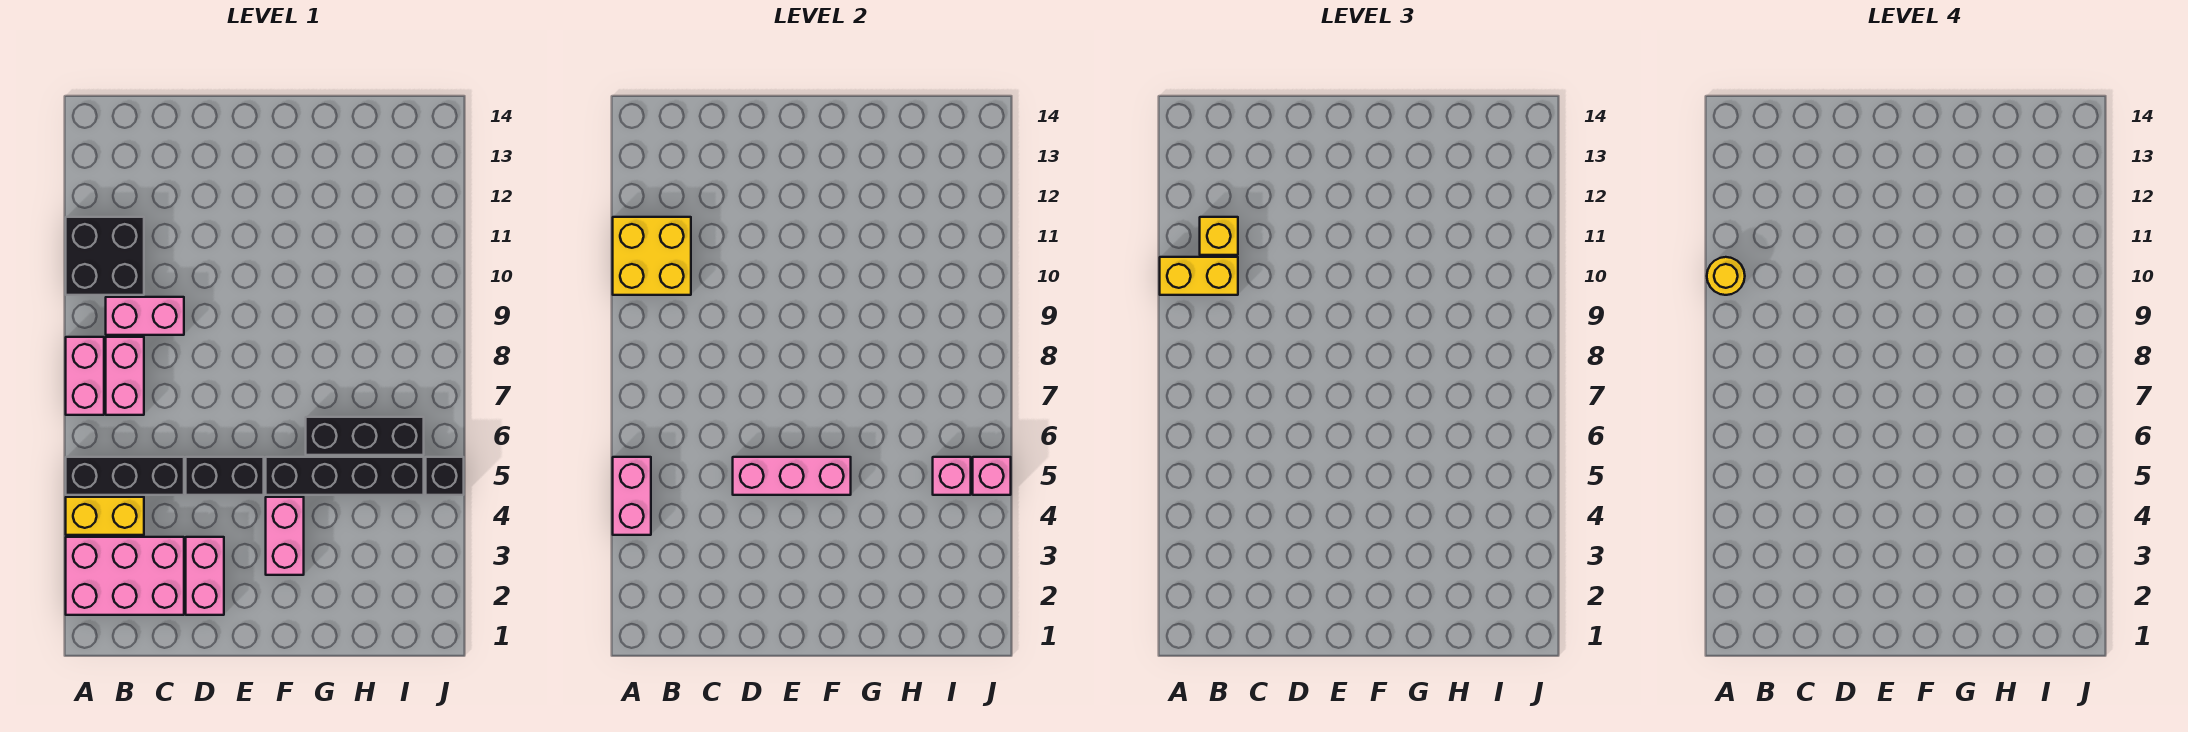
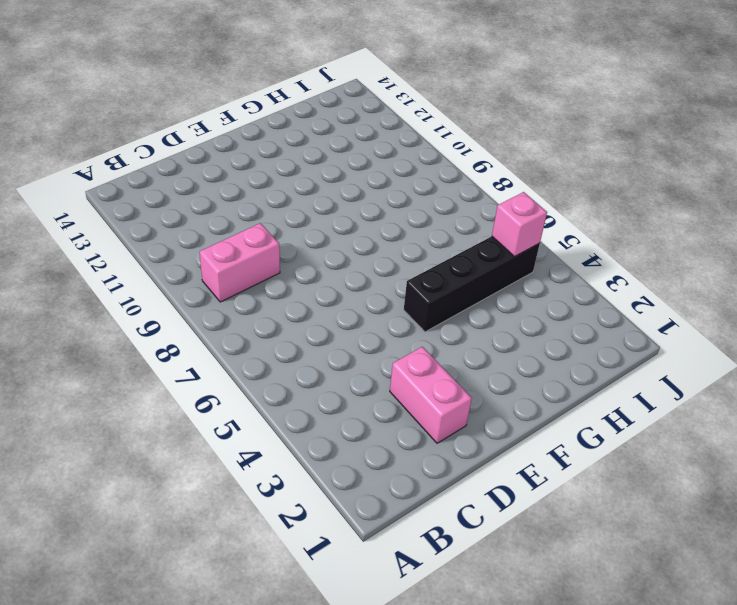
none -> pink 2x3 brick [66,537,184,615]
none -> yellow 1x2 brick [66,497,144,535]
none -> black 1x3 brick [66,457,184,495]

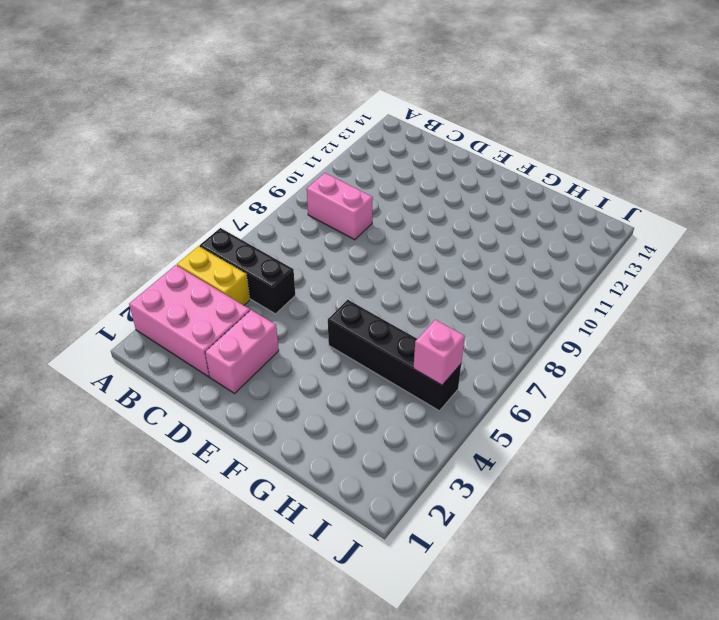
none -> pink 1x2 brick [66,337,104,415]
none -> black 2x2 brick [66,217,144,295]
none -> pink 1x2 brick [106,337,144,415]

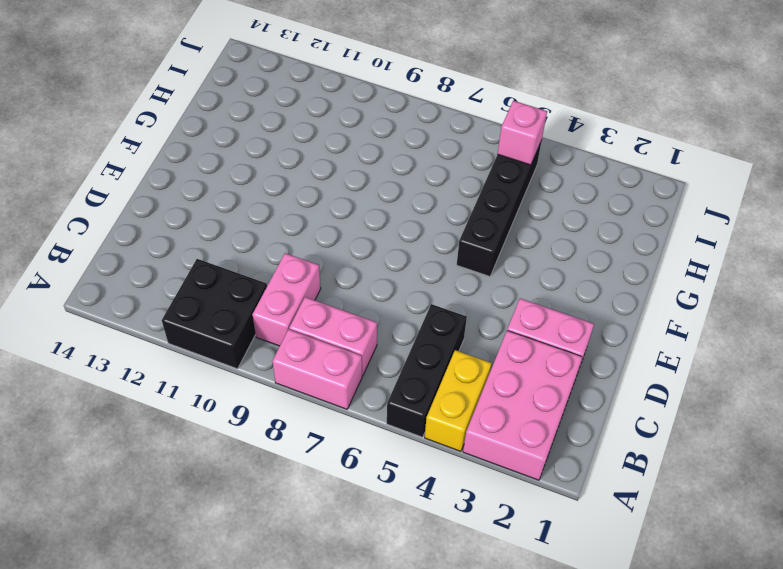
none -> black 1x2 brick [186,457,264,495]
none -> pink 1x2 brick [266,497,304,575]
none -> black 1x3 brick [306,417,424,455]

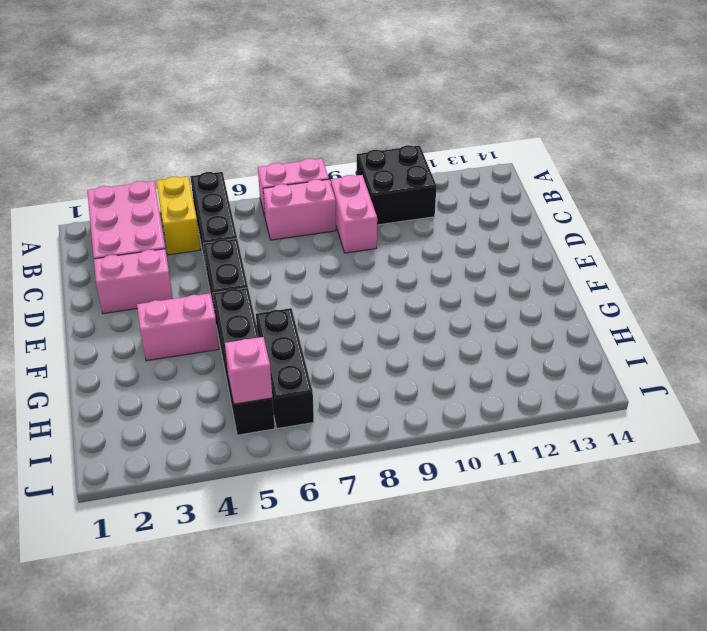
none -> black 1x1 brick [426,457,464,495]
none -> pink 1x2 brick [613,457,651,535]
none -> yellow 2x2 brick [613,217,691,295]

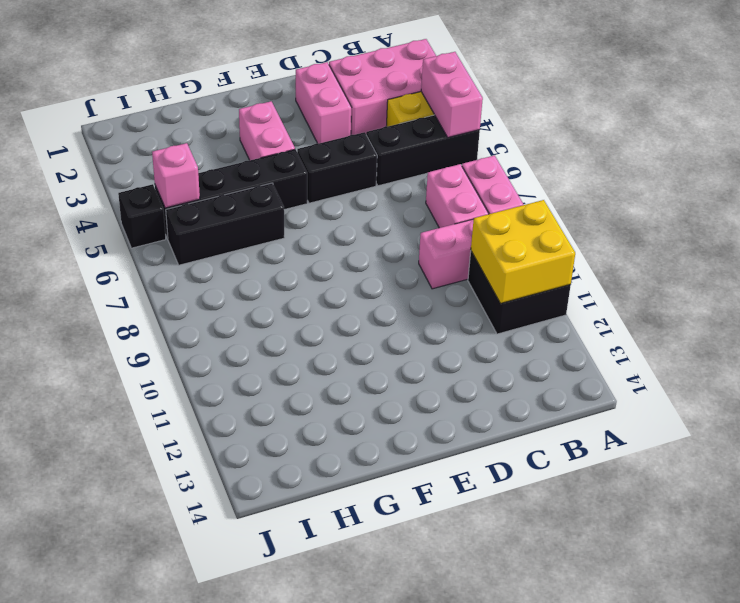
none -> pink 1x3 brick [733,457,851,495]
none -> pink 1x1 brick [973,457,1011,495]
none -> yellow 1x2 brick [1160,257,1238,295]

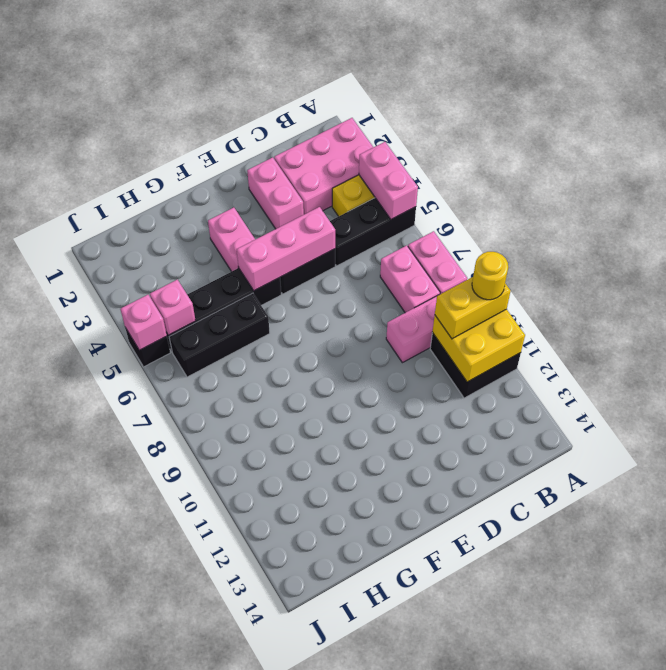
none -> yellow 1x1 brick [1200,217,1238,255]

